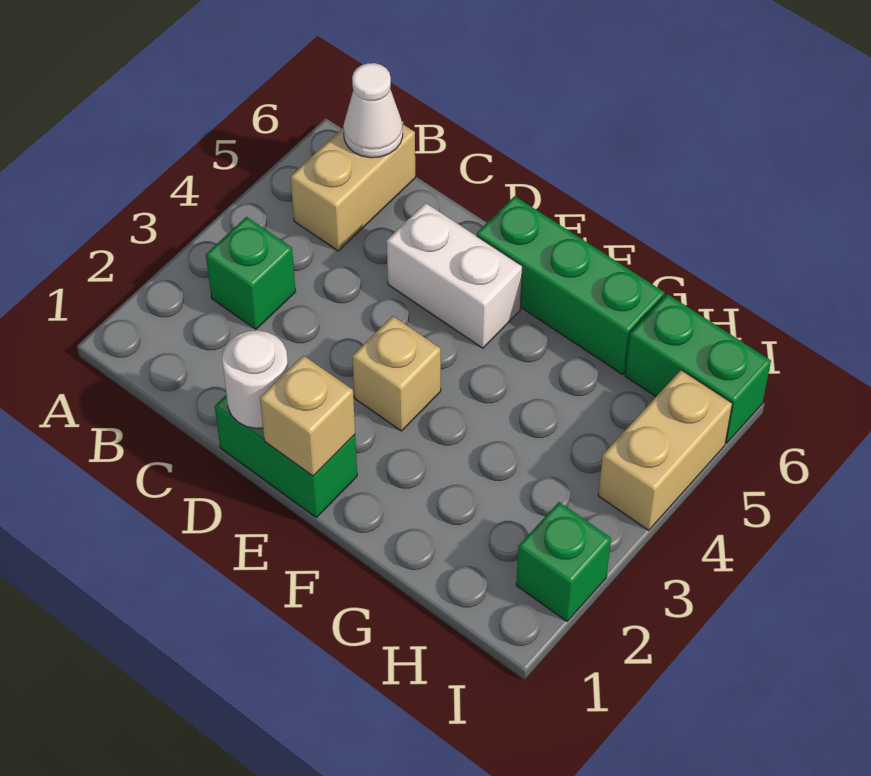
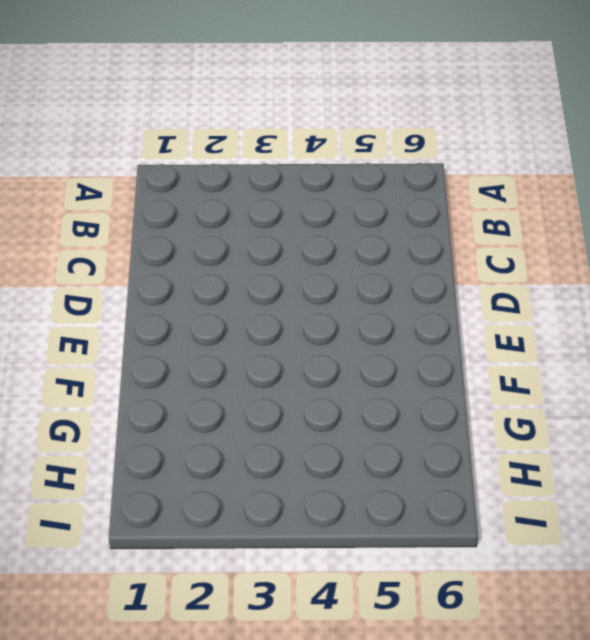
none -> green 1x1 brick [206,217,296,329]
none -> tan 1x2 brick [291,124,415,251]
none -> green 1x2 brick [215,395,357,517]

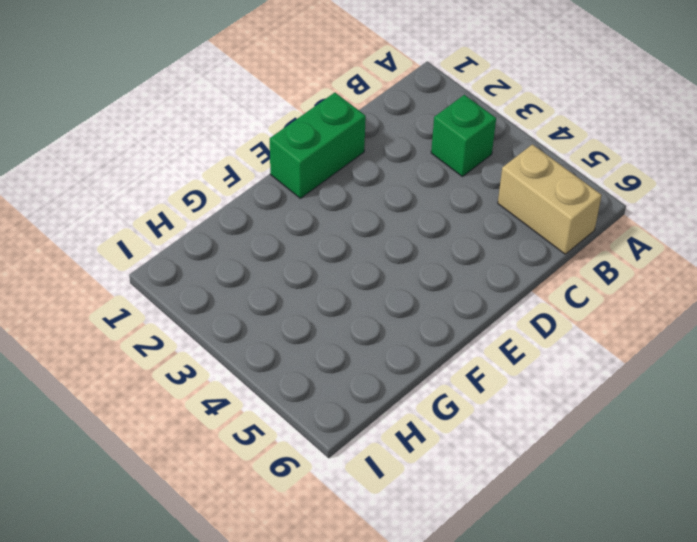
none -> white 1x2 brick [387,203,523,348]
none -> tan 1x1 brick [352,316,441,431]
none -> green 1x3 brick [477,196,665,374]

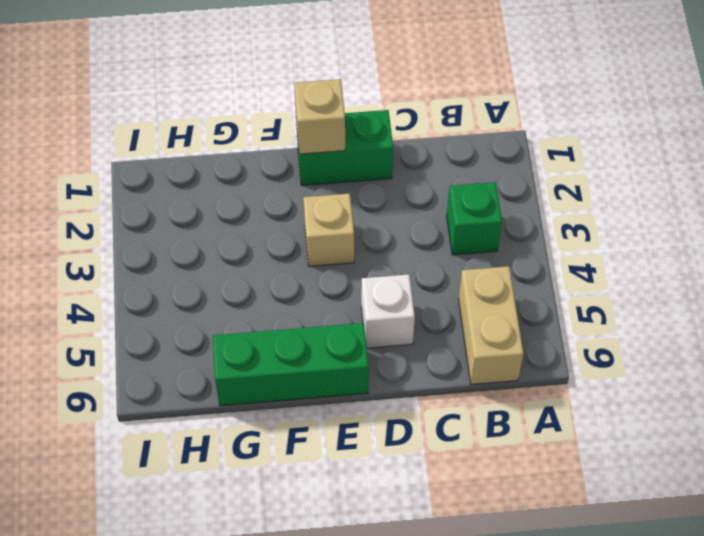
white 1x1 brick [361,274,415,348] -> white 1x2 brick [387,203,523,348]
none -> green 1x2 brick [625,294,771,443]
none -> green 1x1 brick [516,502,611,621]
none -> tan 1x2 brick [598,370,732,530]

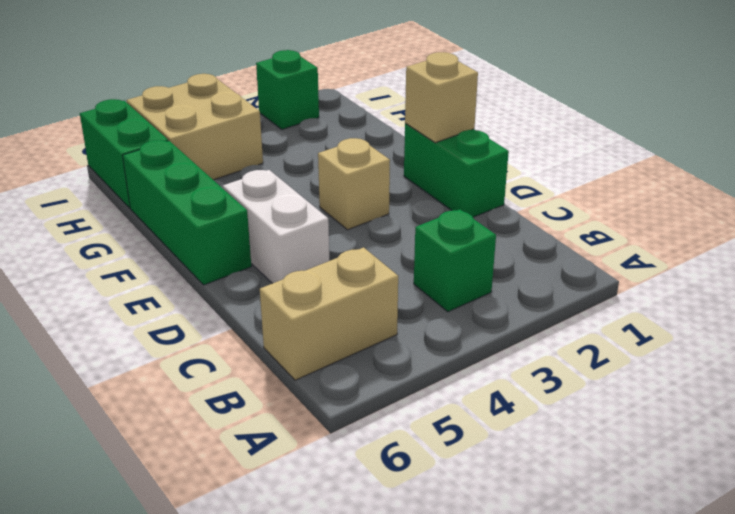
tan 2x2 brick [127,74,263,180] -> tan 1x2 brick [598,370,732,530]
none -> white 1x1 cone [343,63,403,158]
none -> white 1x1 round brick [222,330,288,429]

